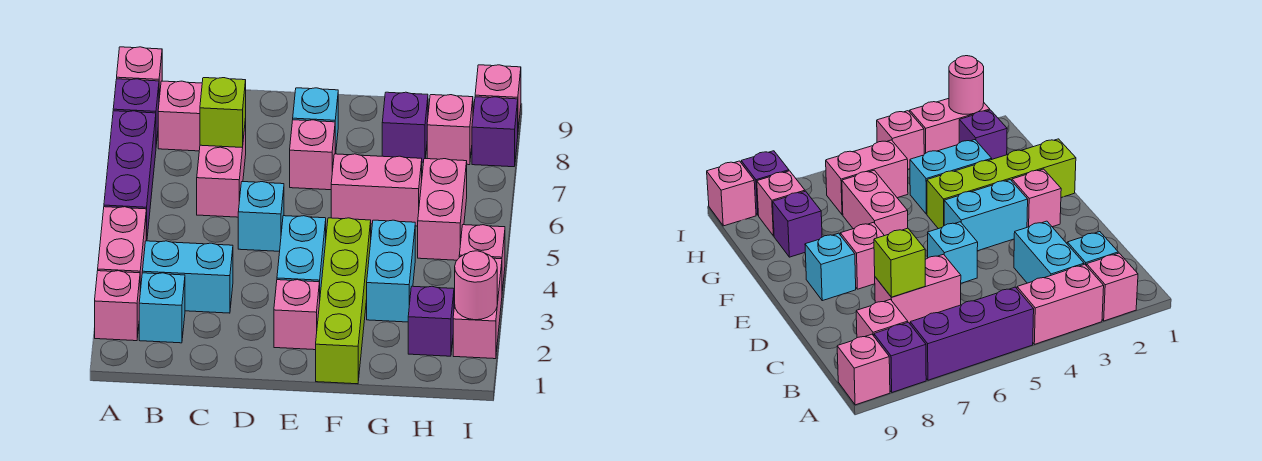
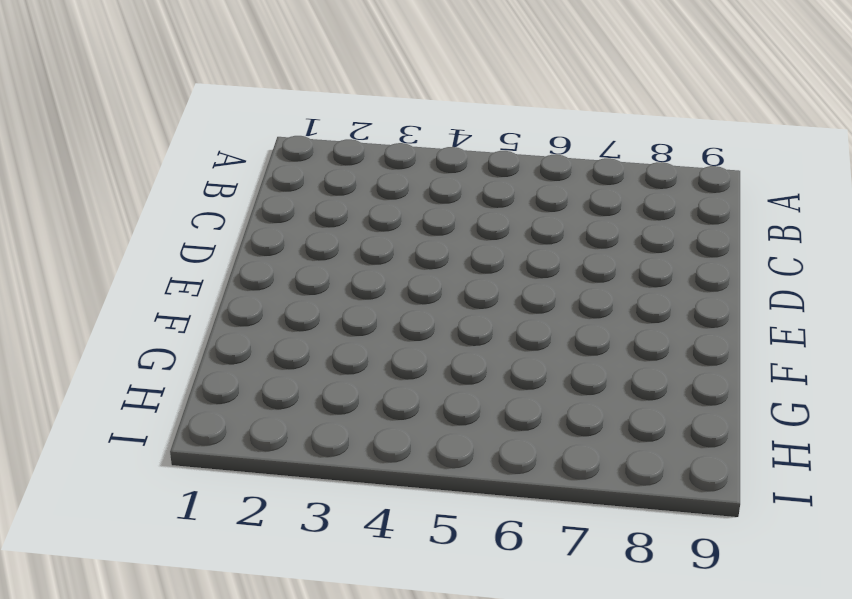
none -> pink 1x1 brick [95,271,140,341]
none -> pink 1x2 brick [98,207,146,291]
none -> purple 1x3 brick [104,111,156,241]

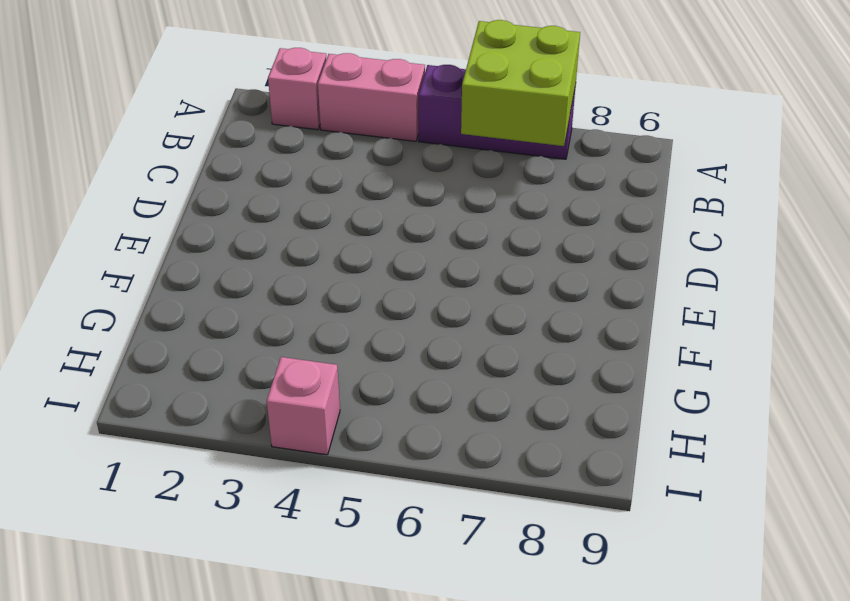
lime 2x2 brick [461,20,580,146] -> none
none -> purple 1x1 brick [113,79,159,144]
none -> pink 1x1 brick [117,47,162,98]
none -> cyan 1x1 brick [139,273,185,343]

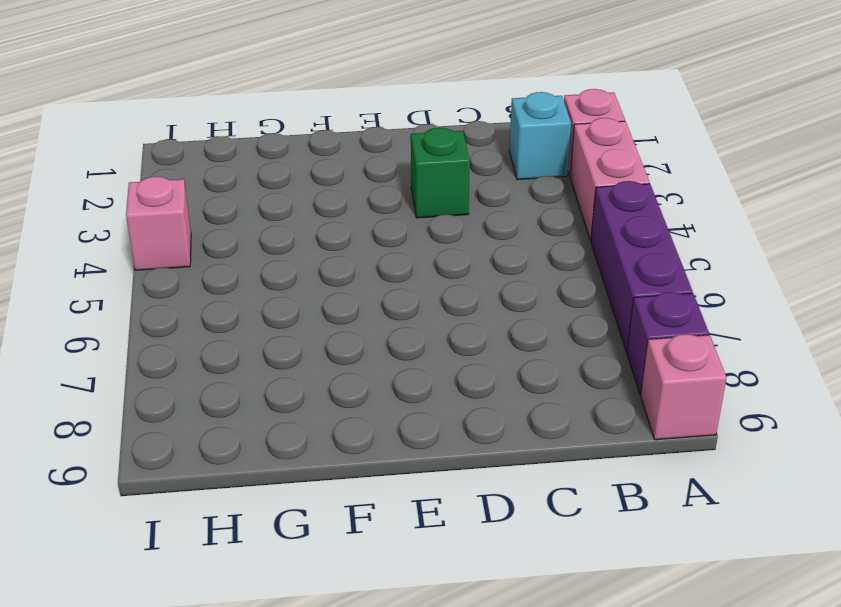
green 1x1 brick [411,128,470,218] -> none
none -> cyan 1x2 brick [142,241,233,313]
none -> pink 1x1 brick [158,81,202,151]
none -> pink 1x2 brick [197,119,246,217]

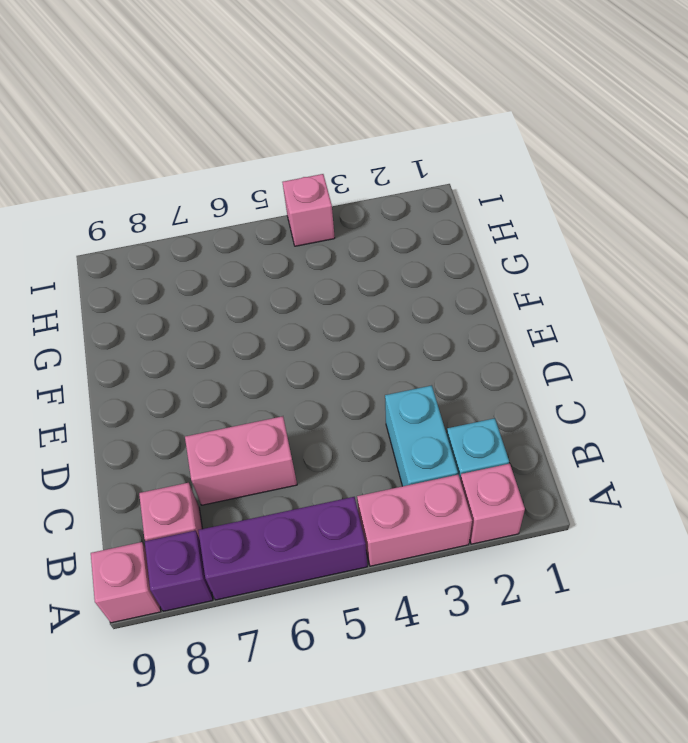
none -> cyan 1x1 brick [238,182,284,251]
none -> pink 1x1 brick [274,280,320,350]
none -> cyan 1x2 brick [277,216,326,294]

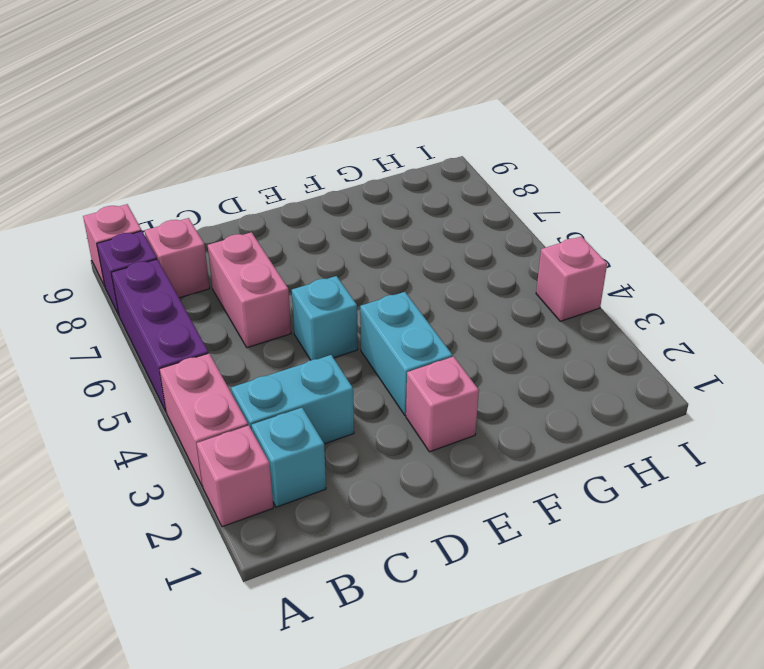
none -> pink 1x1 brick [290,120,335,190]
none -> cyan 1x1 brick [293,88,338,154]
none -> lime 1x4 brick [316,218,371,384]

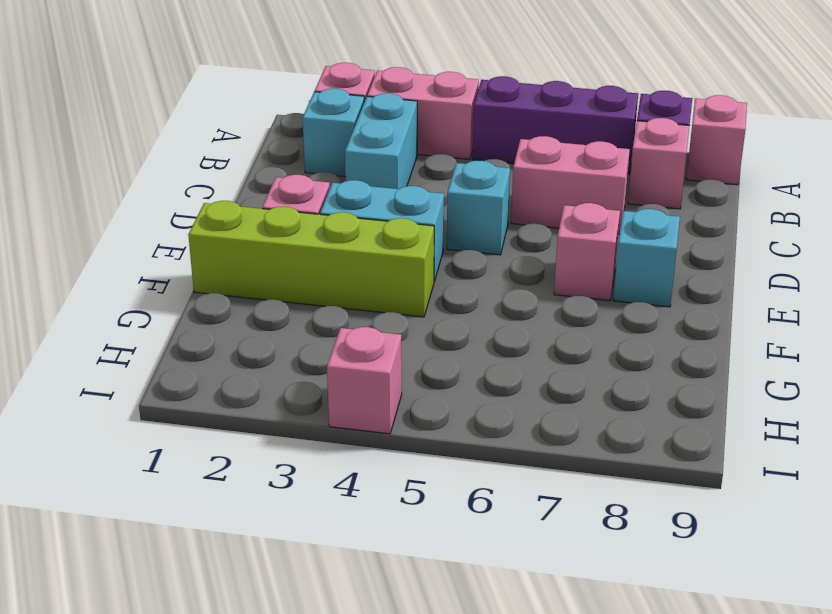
none -> pink 1x2 brick [331,154,422,226]
none -> cyan 1x2 brick [367,220,415,322]
none -> purple 1x1 brick [382,92,428,162]

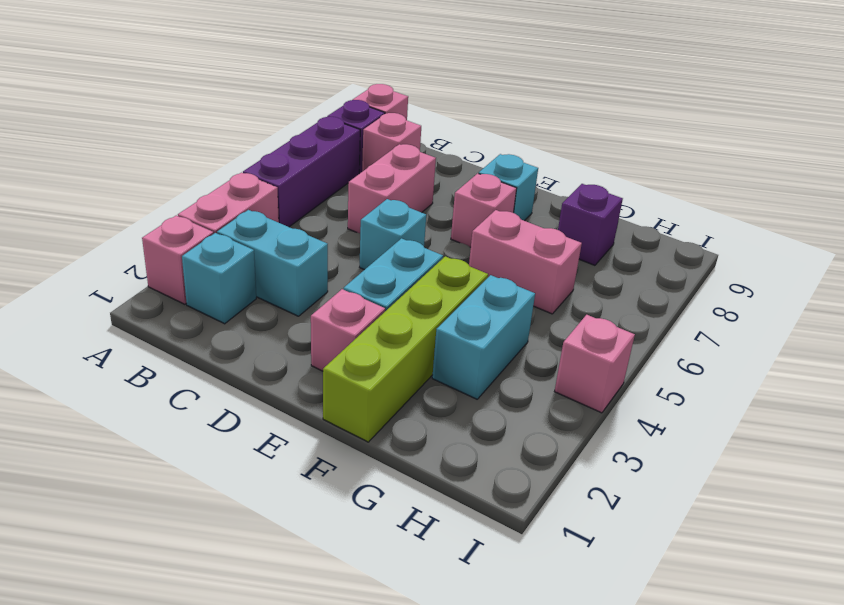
none -> purple 1x1 brick [408,286,454,356]
none -> pink 1x2 brick [418,159,467,260]
none -> pink 1x1 brick [427,95,473,165]

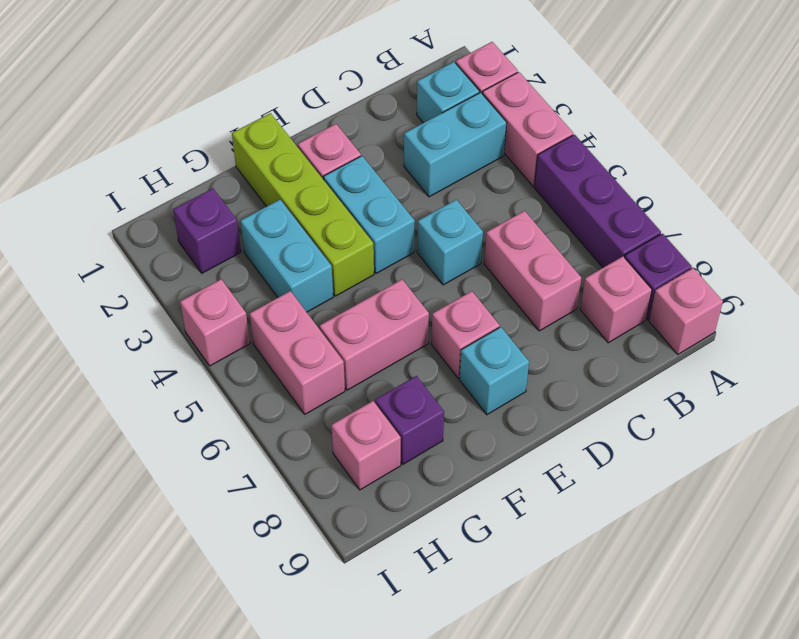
none -> pink 1x2 brick [453,258,502,359]
none -> purple 1x1 brick [472,97,518,167]
none -> pink 1x1 brick [475,65,521,129]

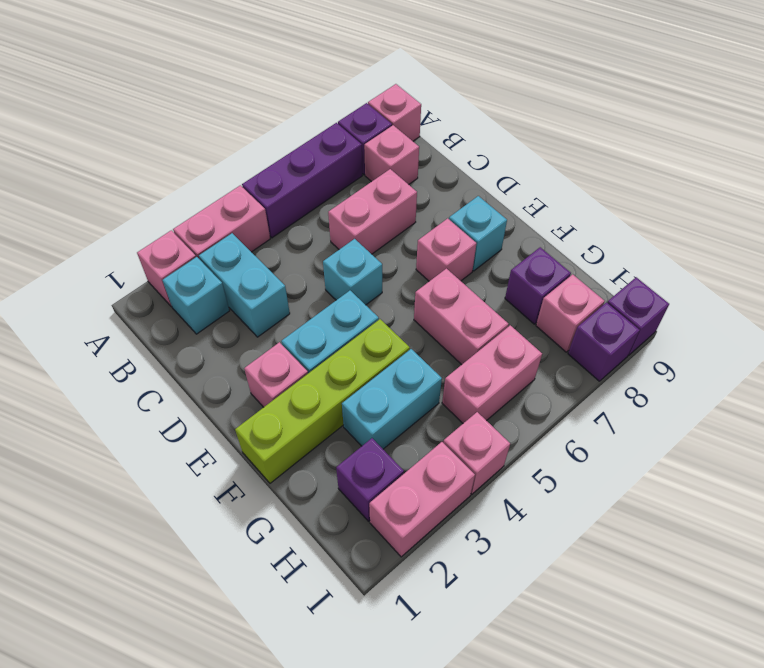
purple 1x1 brick [607,277,669,355] -> pink 1x1 brick [475,65,521,129]
none -> lime 1x1 brick [200,78,246,148]
none -> pink 1x1 round brick [455,251,497,320]

